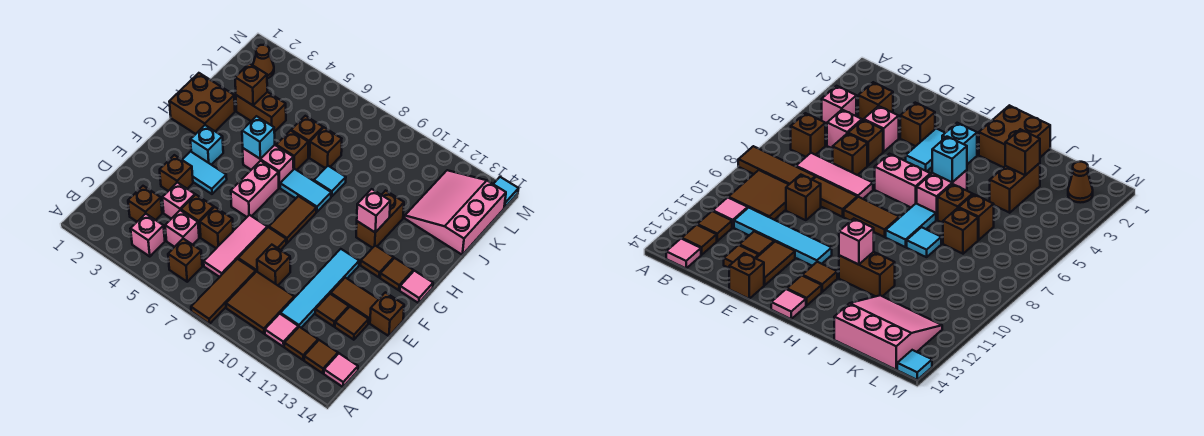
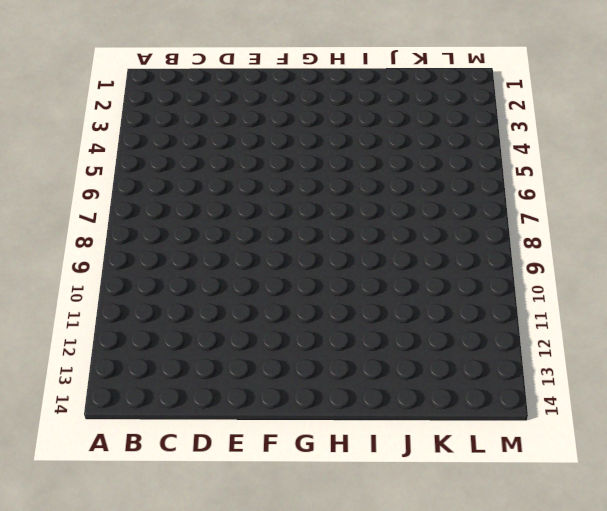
none -> brown 1x3 tile [191,259,256,324]
none -> pink 1x1 brick [131,214,165,257]
none -> brown 1x1 brick [168,239,202,282]
none -> brown 2x2 tile [226,271,294,334]

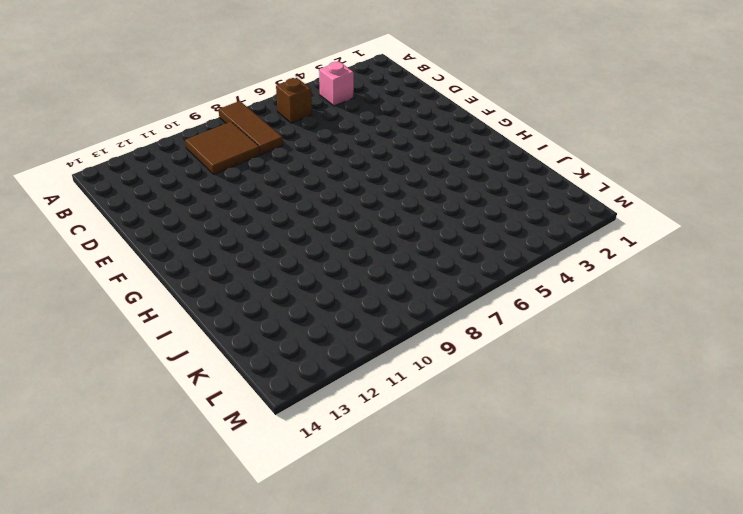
none -> pink 1x1 tile [265,314,298,347]
none -> brown 1x1 tile [284,327,318,360]
none -> brown 1x1 tile [304,340,338,373]
none -> pink 1x1 tile [324,353,358,387]

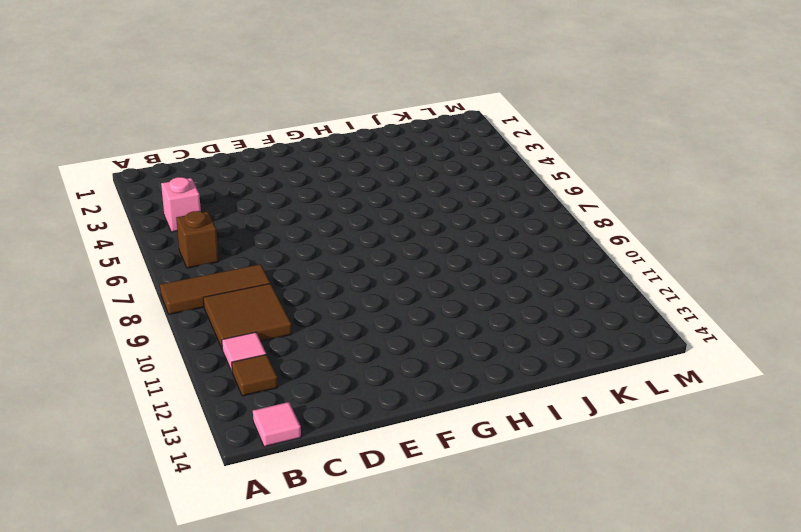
none -> brown 1x1 tile [304,340,338,373]
none -> brown 1x1 brick [128,186,162,221]
none -> pink 1x1 brick [165,210,199,247]
none -> pink 1x3 tile [204,215,267,277]

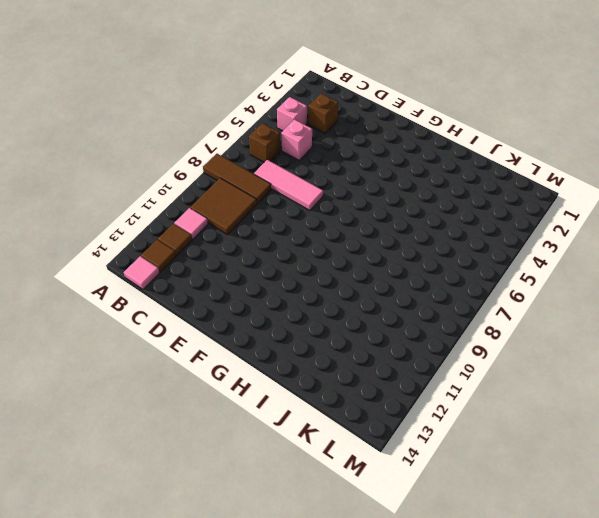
none -> cyan 1x4 tile [280,249,359,328]
none -> pink 1x1 brick [162,182,195,219]
none -> brown 1x1 brick [181,195,214,237]
none -> brown 1x1 brick [200,207,233,248]

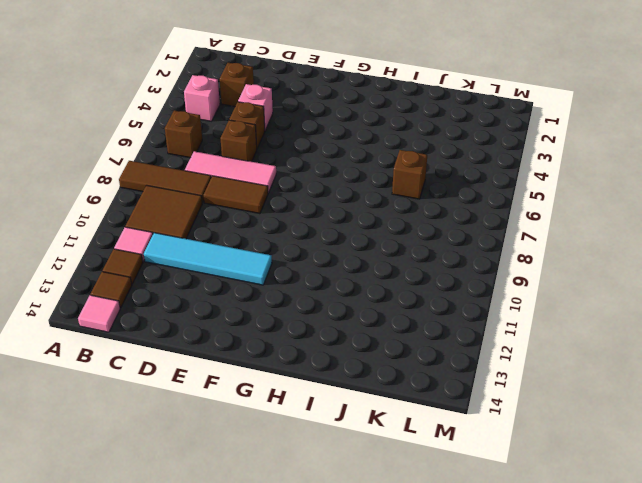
none -> pink 1x1 brick [165,210,199,247]
none -> brown 1x1 brick [257,245,290,285]
none -> brown 1x1 tile [315,294,349,326]
none -> brown 1x1 tile [335,307,369,340]

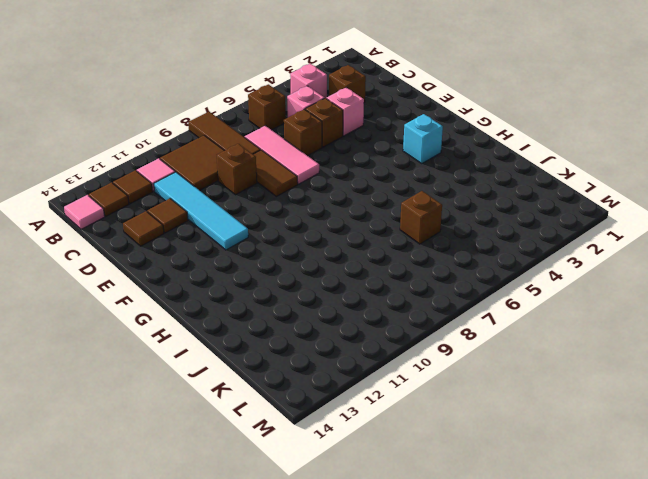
none -> brown 1x1 brick [160,155,193,191]
none -> brown 1x2 tile [331,278,379,323]
none -> brown 1x1 brick [370,292,404,336]
none -> cyan 1x2 tile [182,152,227,194]

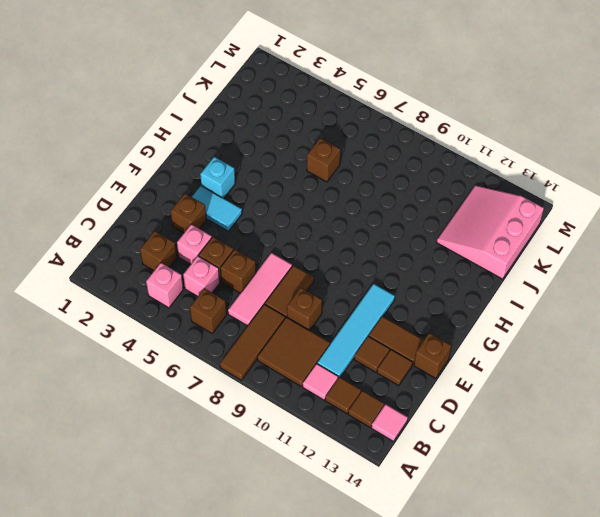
none -> pink 1x2 brick [231,161,279,217]
none -> brown 1x2 tile [269,196,316,243]
none -> brown 1x1 tile [361,246,394,277]
none -> brown 1x1 tile [380,258,413,290]

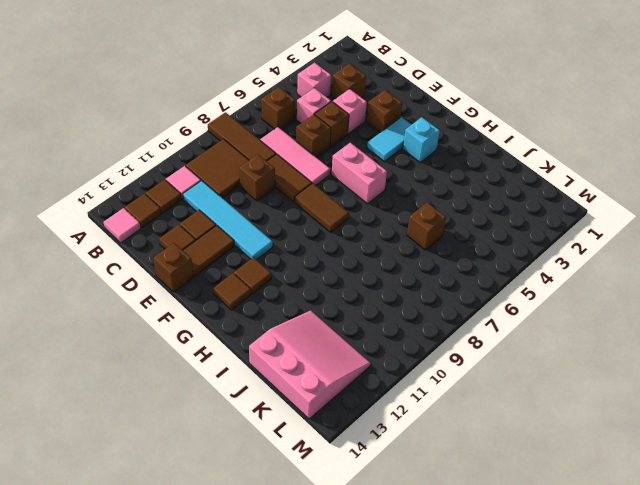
none -> pink 1x1 tile [400,271,433,303]
none -> brown 2x2 brick [169,73,235,134]
none -> pink 1x2 brick [243,145,294,188]
none -> cyan 1x2 tile [280,169,331,212]

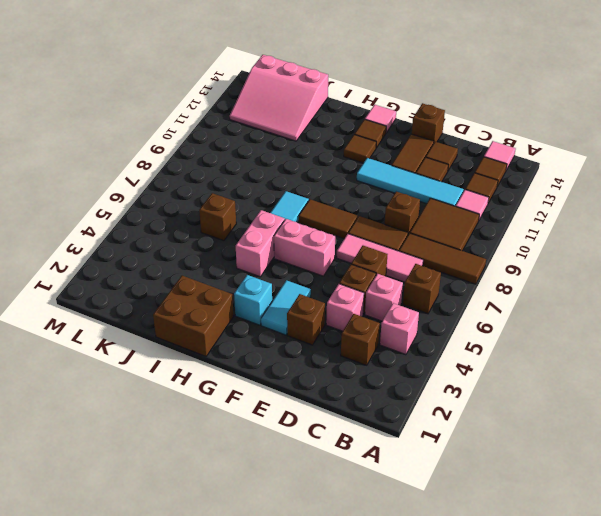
none -> brown 1x2 brick [356,191,404,248]
none -> brown 1x1 brick [276,131,308,170]
none -> cyan 1x1 tile [314,166,346,196]
none -> brown 1x2 brick [236,92,286,132]

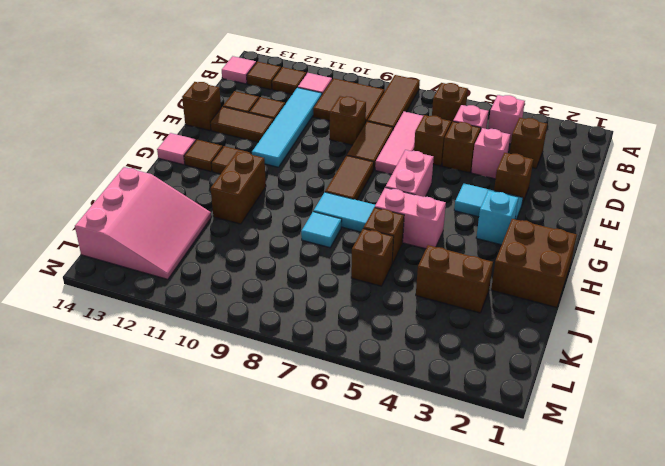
none -> brown 1x1 brick [310,128,342,168]
none -> brown 1x1 cone [253,45,274,78]
none -> cyan 1x1 tile [494,177,519,208]
none -> cyan 1x1 brick [242,116,275,159]

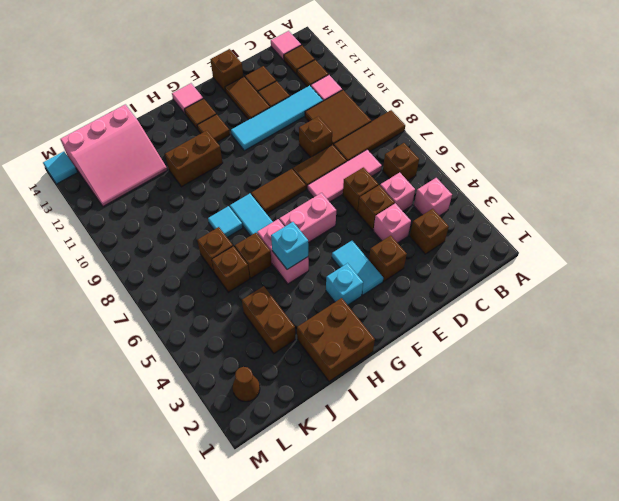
none -> pink 1x1 brick [357,189,390,232]
none -> brown 1x1 brick [235,63,267,105]

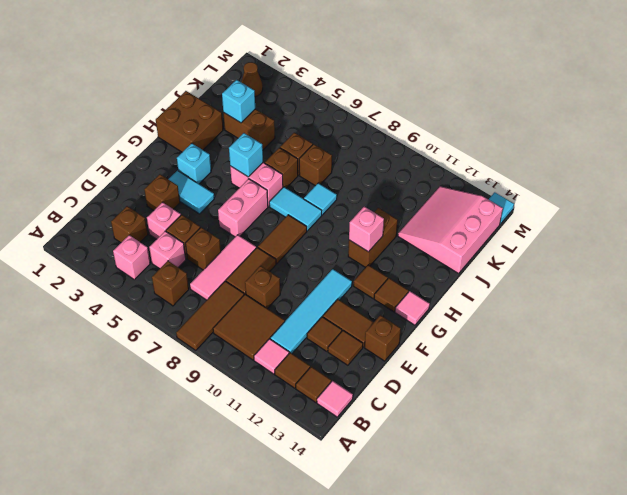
cyan 1x1 brick [222,80,255,123] -> brown 1x1 brick [235,63,267,105]

